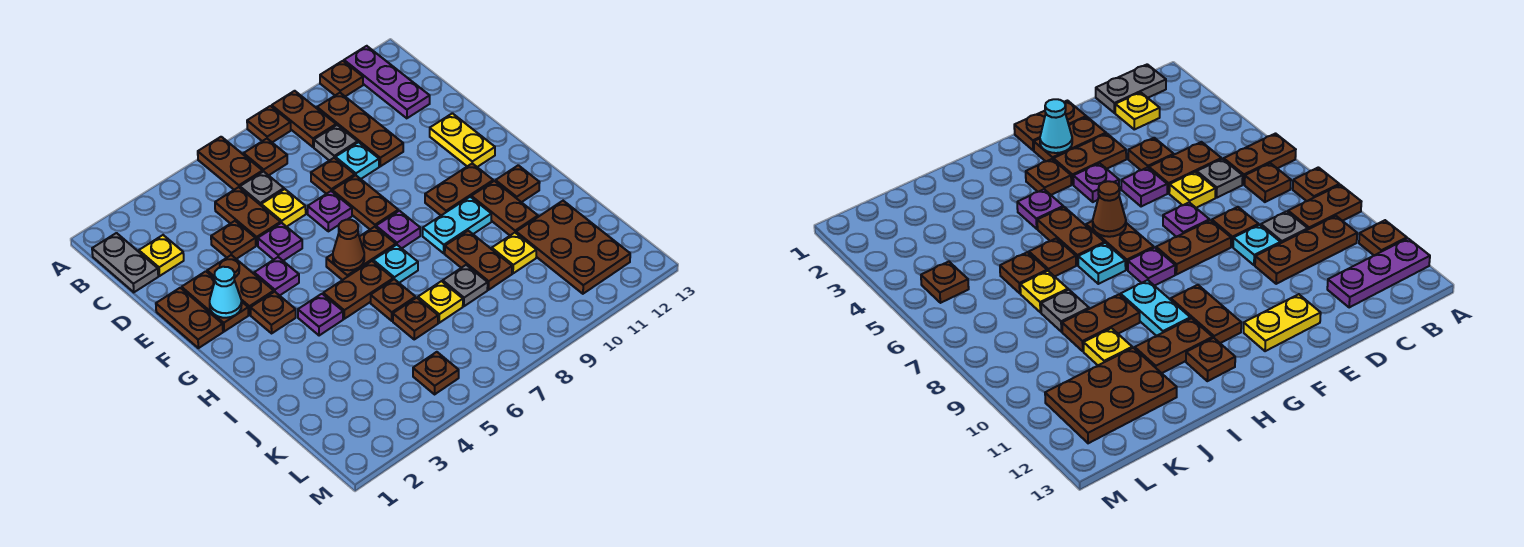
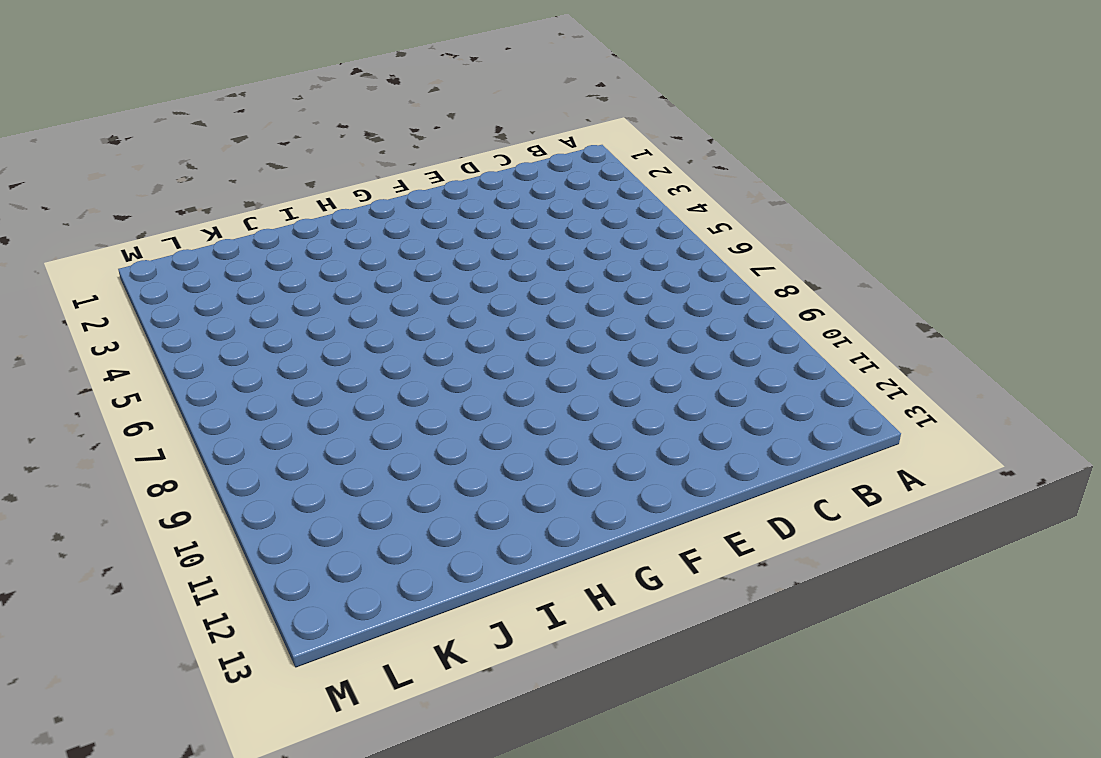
none -> brown 1x2 plate [198,137,263,190]
none -> brown 1x1 plate [247,106,291,142]
none -> brown 1x2 plate [272,91,336,147]
none -> brown 1x1 plate [320,61,363,96]

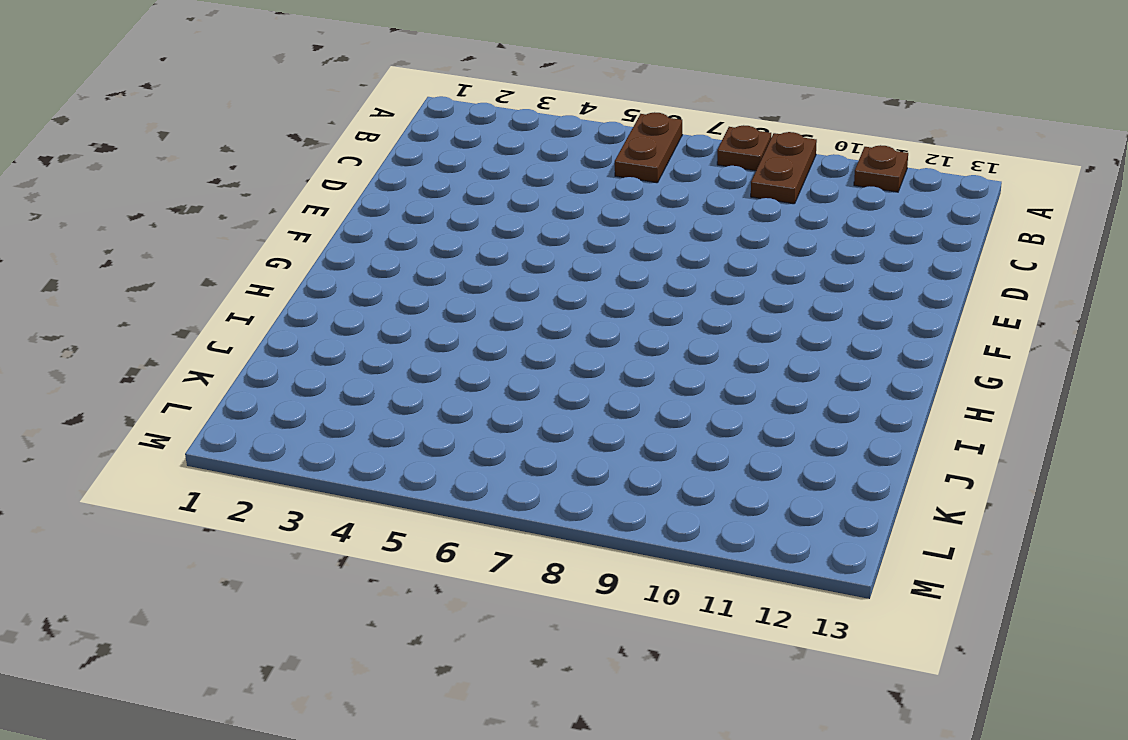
none -> purple 1x3 plate [344,46,430,118]
none -> grey 1x2 plate [92,233,158,292]
none -> brown 1x1 plate [244,139,287,175]
none -> brown 1x3 plate [317,93,403,166]

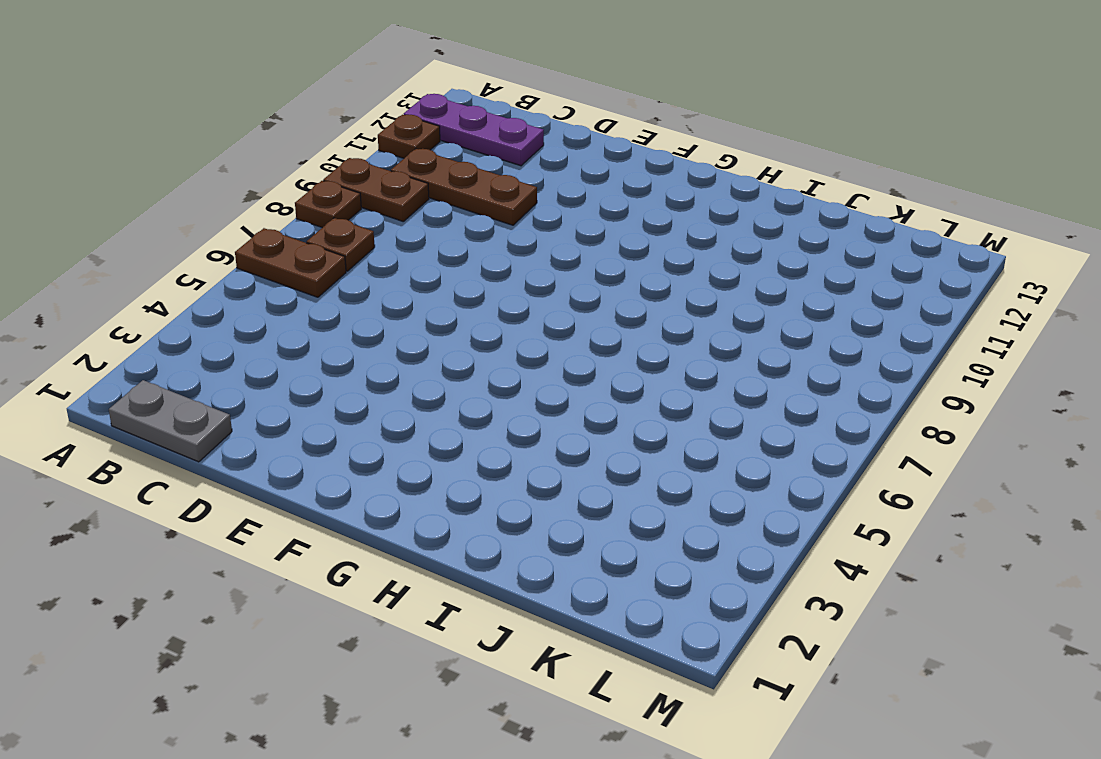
none -> yellow 1x1 plate [139,235,184,276]
none -> brown 1x2 plate [215,187,281,245]
none -> grey 1x1 plate [240,171,284,205]
none -> grey 1x1 plate [314,125,358,161]

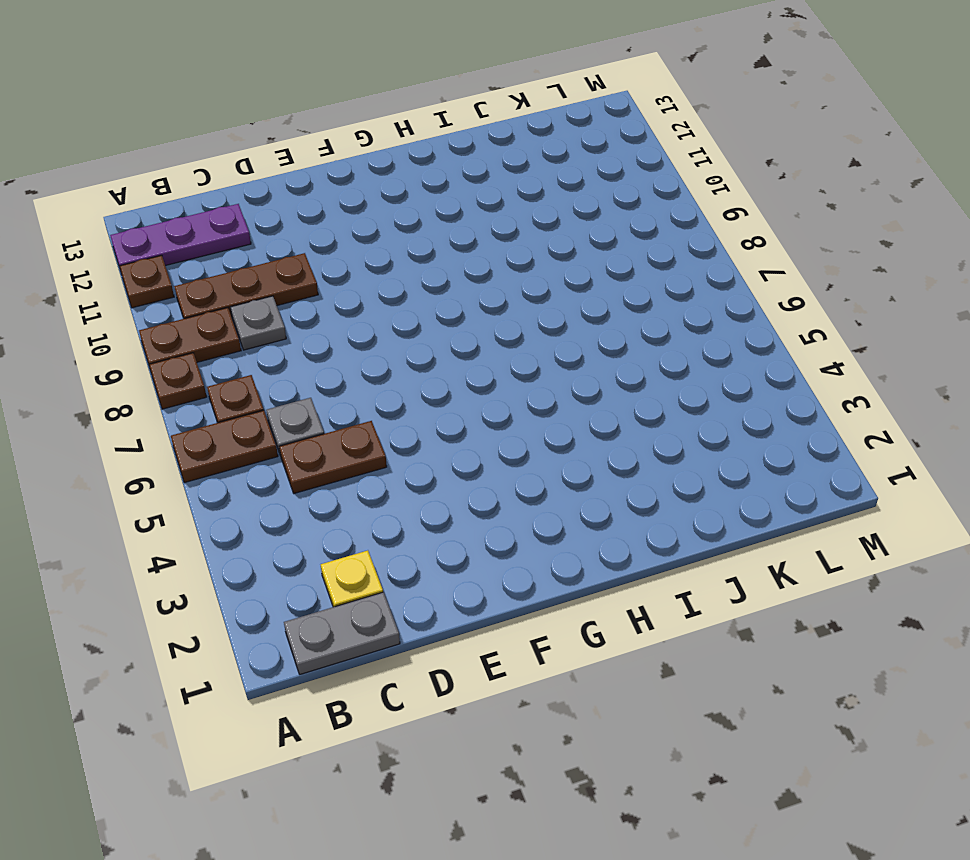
none -> brown 1x1 plate [211,221,256,259]
none -> yellow 1x1 plate [261,189,306,227]
none -> brown 1x1 plate [311,158,355,194]
none -> cyan 1x1 plate [335,142,379,179]

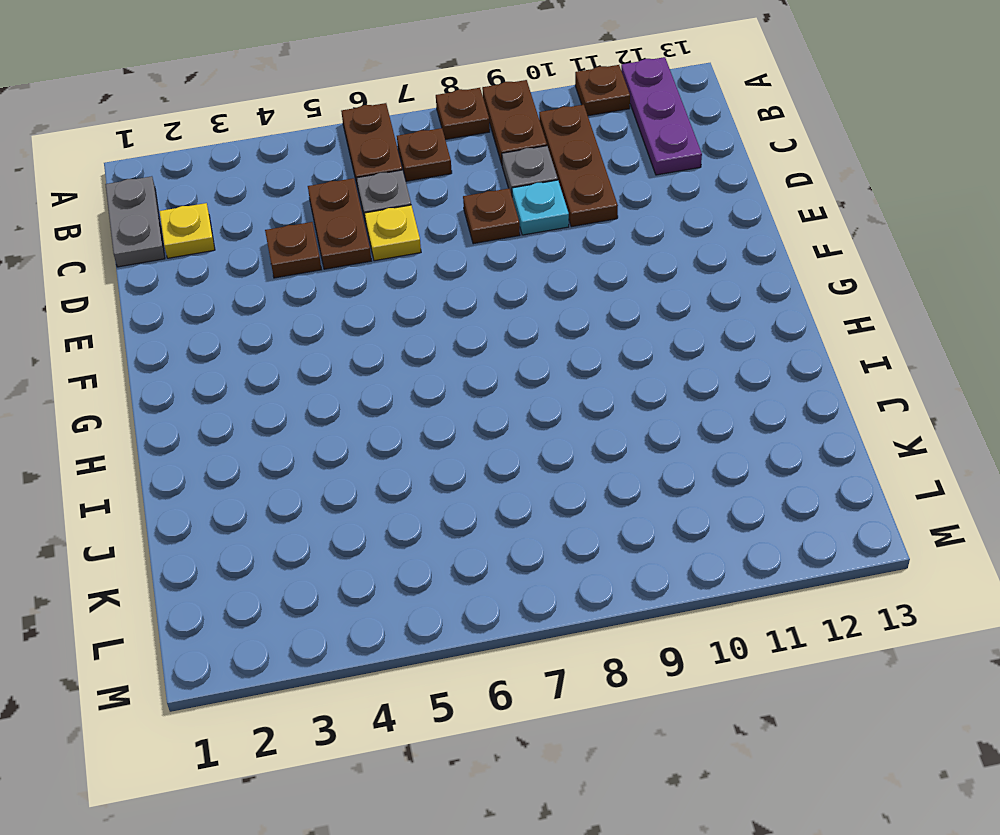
none -> brown 1x2 plate [156,288,223,348]
none -> brown 1x2 plate [182,271,249,332]
none -> brown 1x2 plate [207,255,274,315]
none -> purple 1x1 plate [258,223,302,261]

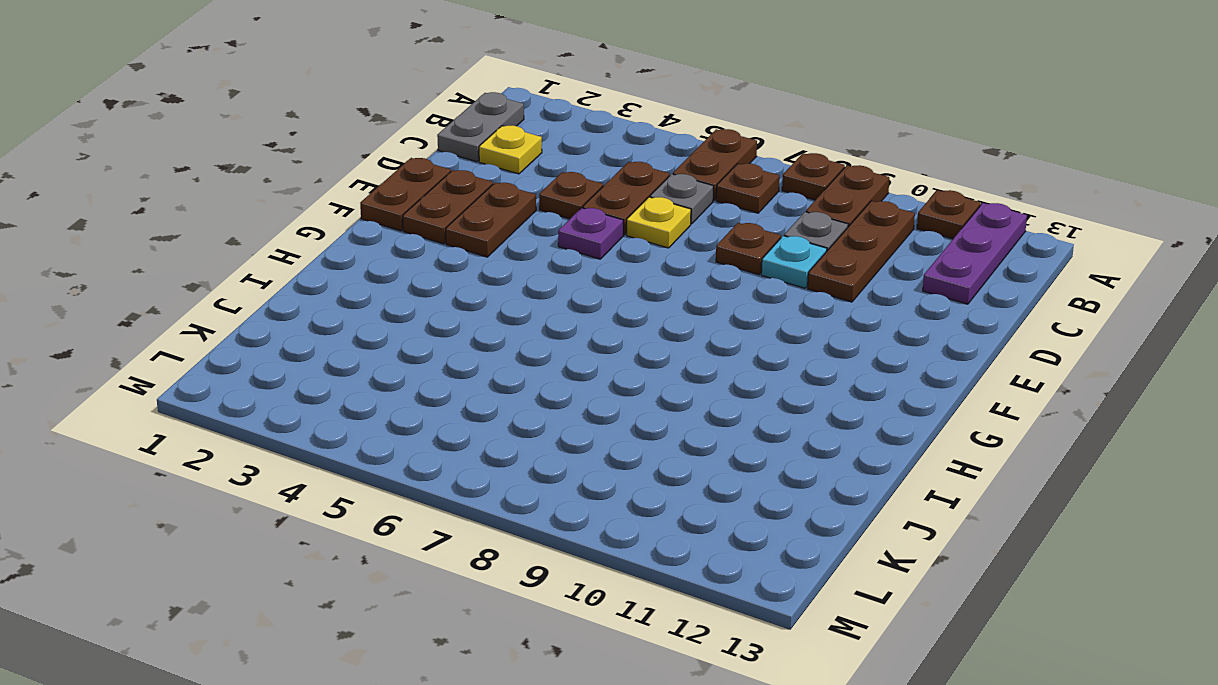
none -> purple 1x1 plate [308,191,352,231]
none -> brown 1x2 plate [332,175,398,229]
none -> yellow 1x2 plate [430,113,495,167]
none -> purple 1x1 plate [254,257,299,296]

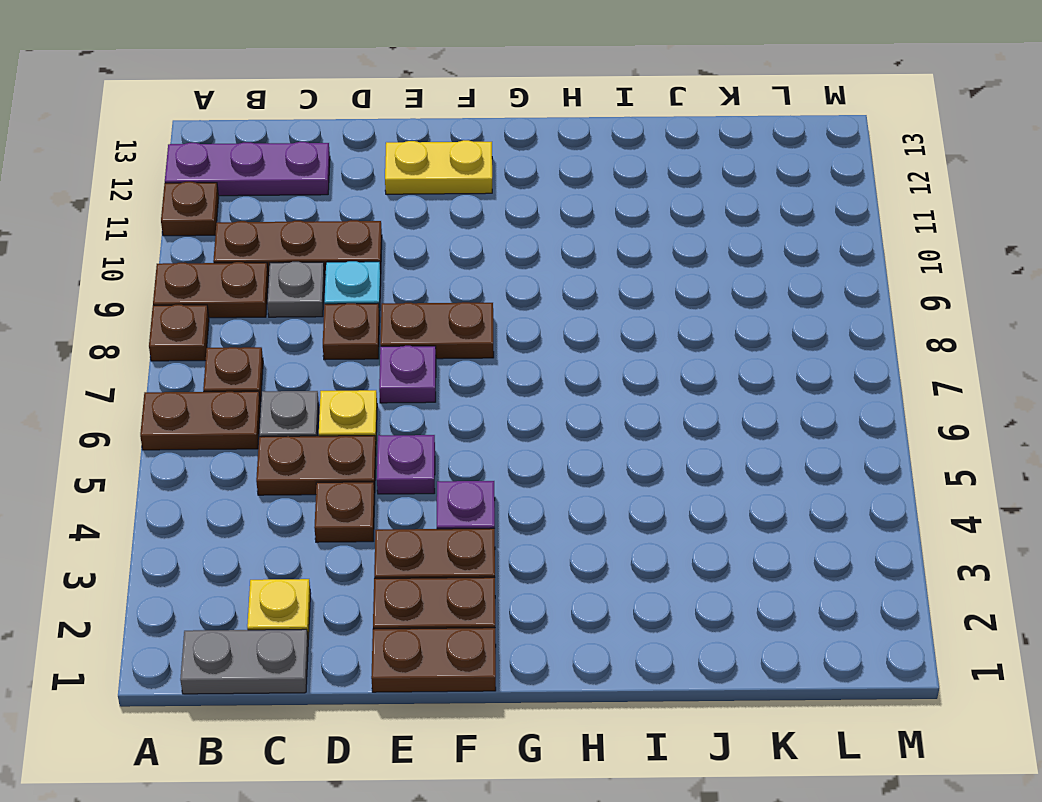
none -> brown 1x1 plate [251,292,296,333]
none -> brown 1x2 plate [326,227,396,280]
none -> purple 1x1 plate [376,211,420,248]
none -> brown 1x2 plate [425,163,493,215]

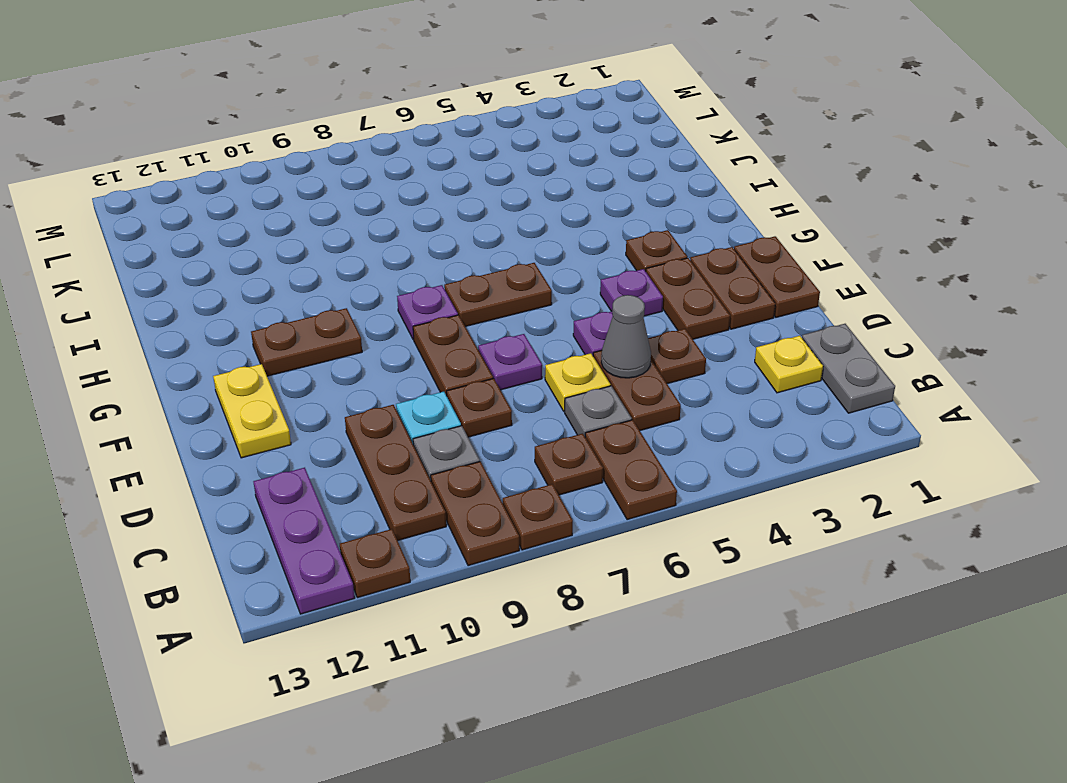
grey 1x1 cone [601,295,651,378] -> none
none -> purple 1x1 plate [298,294,343,336]
none -> brown 1x2 plate [323,261,393,319]
none -> cyan 1x1 plate [373,245,418,283]
none -> cyan 1x2 plate [423,197,491,253]

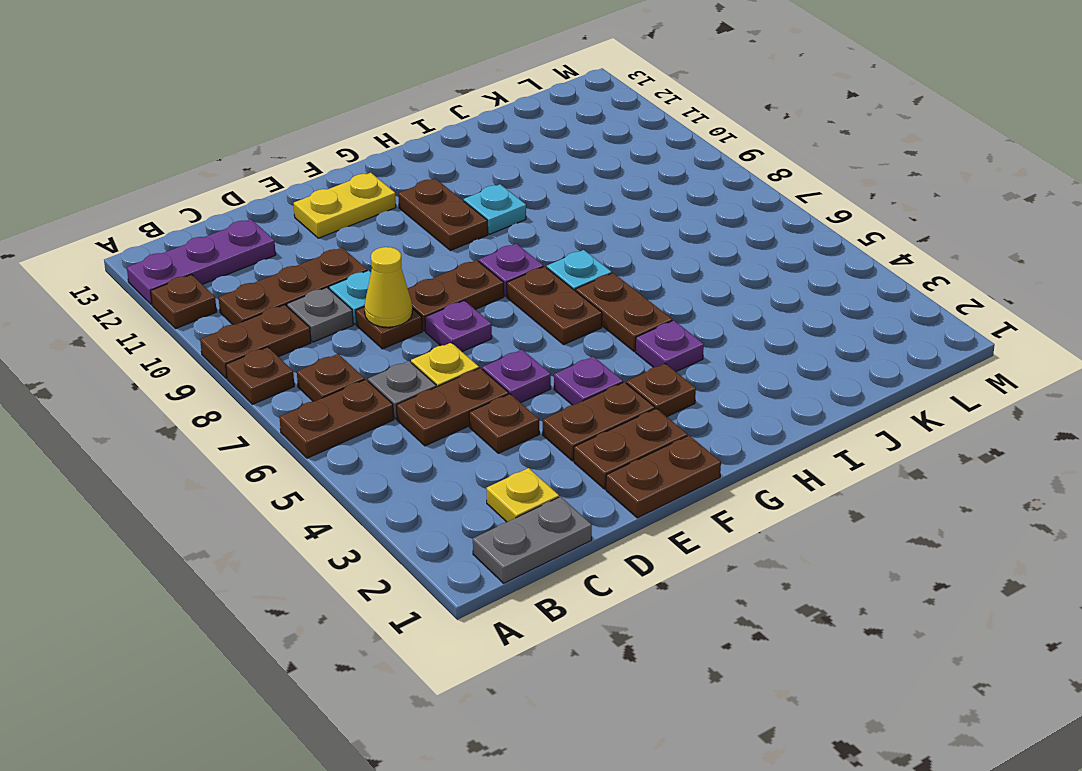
yellow 1x1 cone [364,247,412,327] -> none
cyan 1x1 plate [464,184,526,234] -> cyan 1x2 plate [423,197,491,253]
none -> brown 1x2 plate [471,181,538,235]
none -> brown 1x1 plate [495,165,540,202]
none -> brown 1x1 plate [371,279,416,321]
none -> brown 1x2 plate [445,231,512,290]

